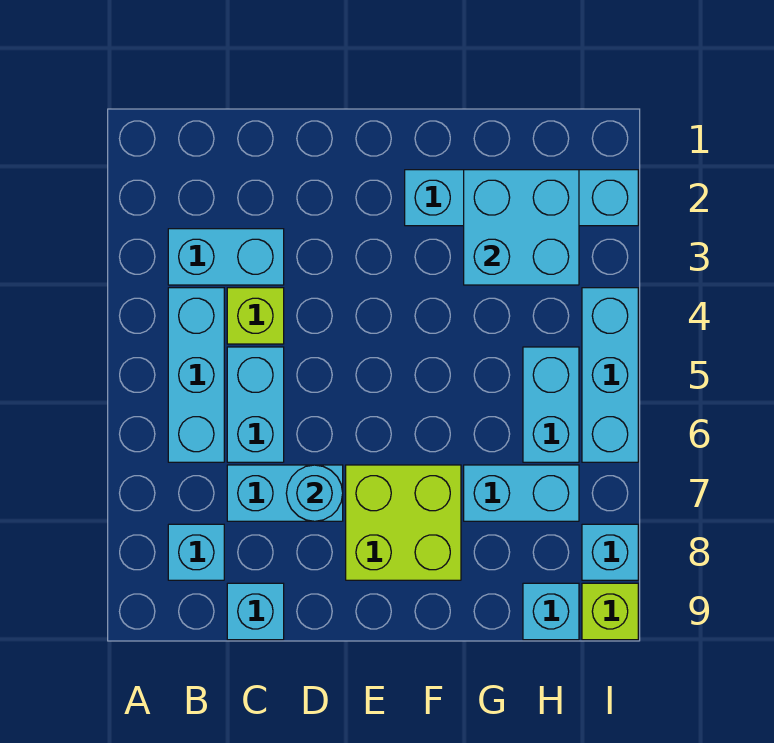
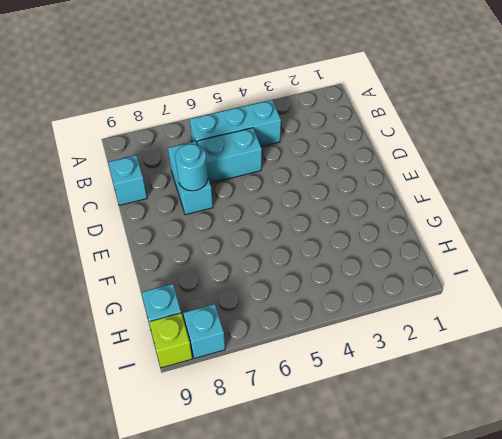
none -> cyan 1x2 brick [168,229,284,285]
none -> cyan 1x1 brick [168,524,224,580]
none -> lime 1x1 brick [227,288,284,344]

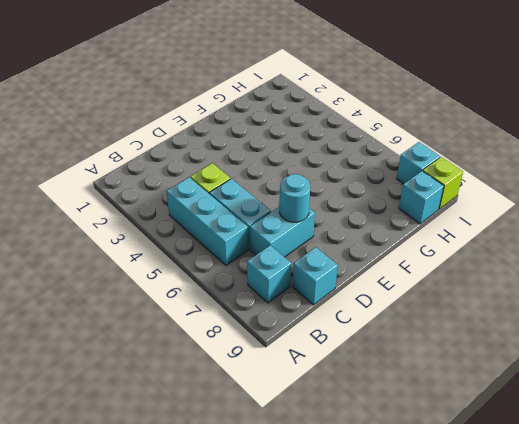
none -> cyan 1x2 brick [168,229,284,285]
none -> lime 2x2 brick [346,465,461,580]
none -> cyan 1x4 brick [405,170,638,226]

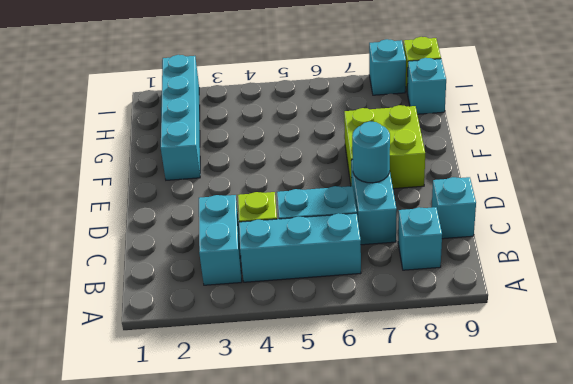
none -> cyan 1x2 brick [464,465,579,521]
none -> cyan 1x2 brick [523,347,579,462]
none -> cyan 1x3 brick [582,288,638,462]

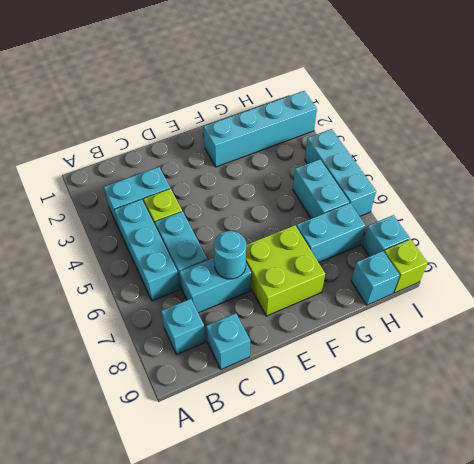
none -> cyan 2x2 brick [464,170,579,285]

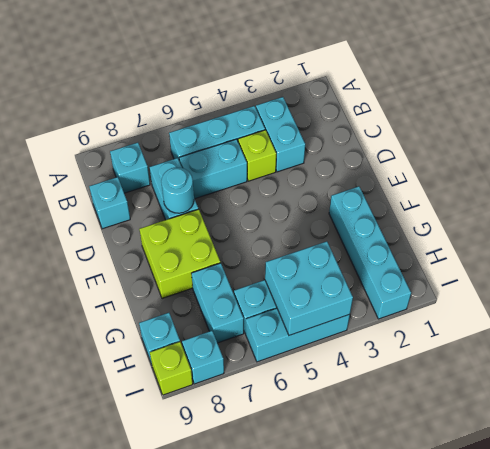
cyan 2x2 brick [265,241,353,335] -> cyan 2x2 brick moved to [464,170,579,285]

